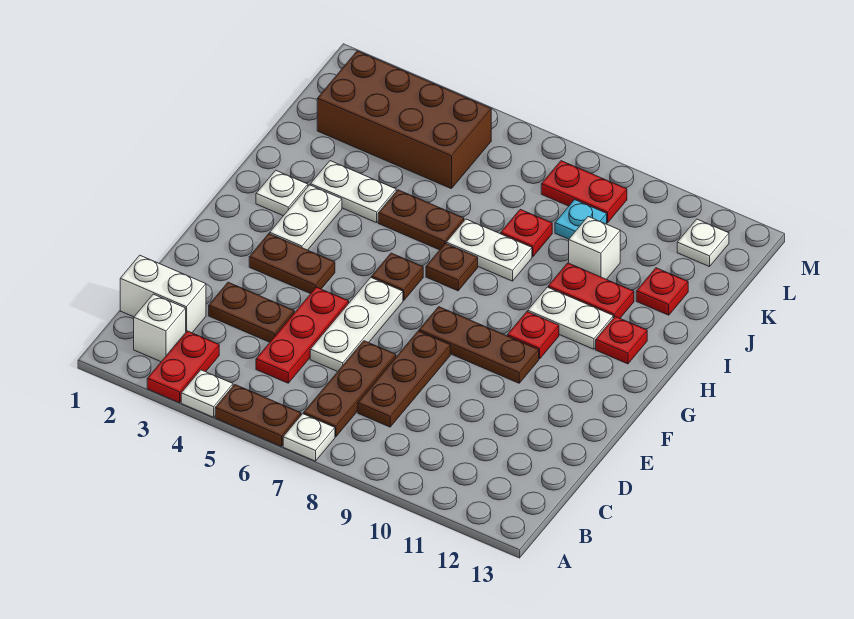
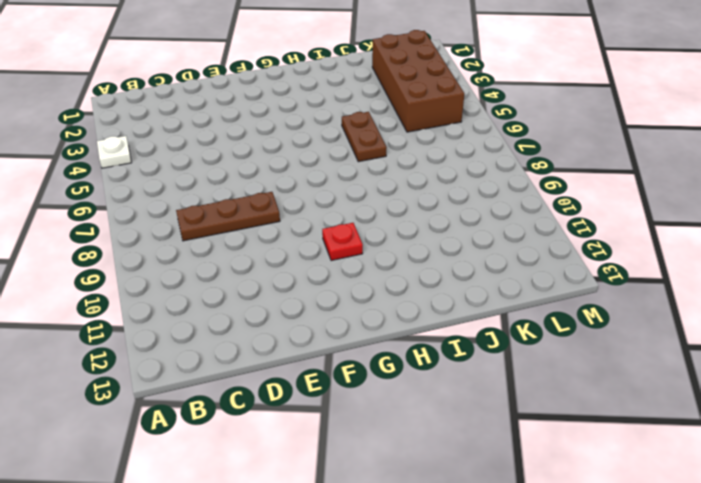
none -> red 1x2 plate [147,331,219,403]
none -> brown 1x2 plate [215,385,301,447]
none -> white 1x1 plate [283,414,335,461]
none -> white 1x1 brick [134,294,186,362]

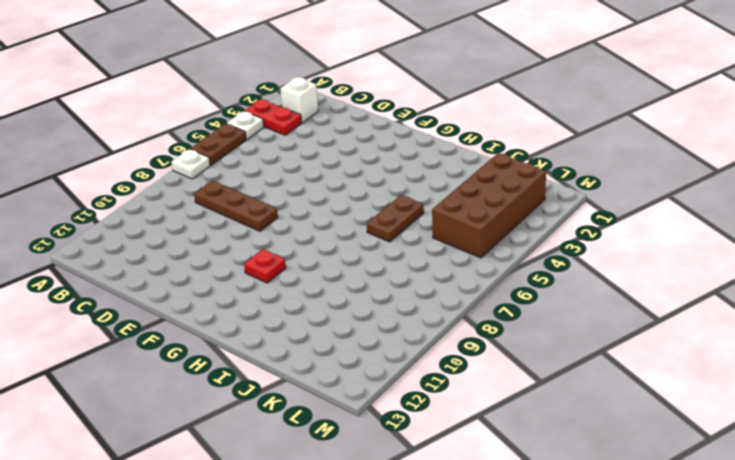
none -> brown 1x3 plate [304,341,396,437]
none -> white 1x2 brick [120,255,206,333]
none -> red 1x3 plate [256,287,349,383]
none -> brown 1x2 plate [209,282,294,342]

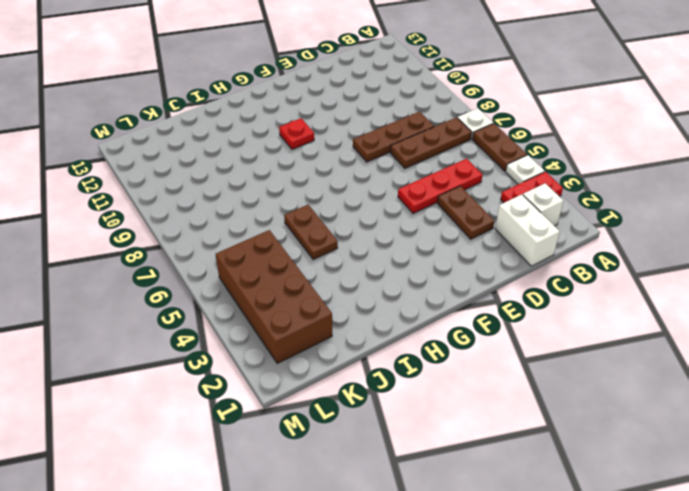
none -> white 1x3 plate [310,277,403,372]
none -> brown 1x2 plate [249,234,335,294]
none -> brown 1x3 plate [419,307,539,383]
none -> white 1x2 plate [270,185,342,250]

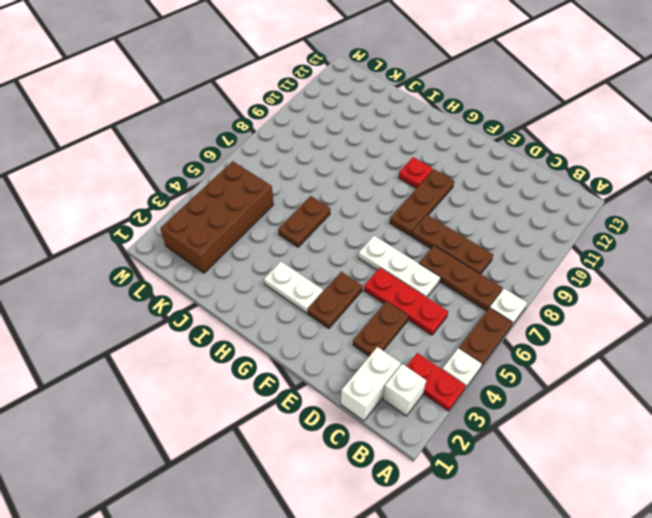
none -> brown 1x1 plate [372,253,423,301]
none -> white 1x1 plate [256,170,308,216]
none -> brown 1x1 plate [426,243,478,291]
none -> white 1x2 plate [528,287,613,349]

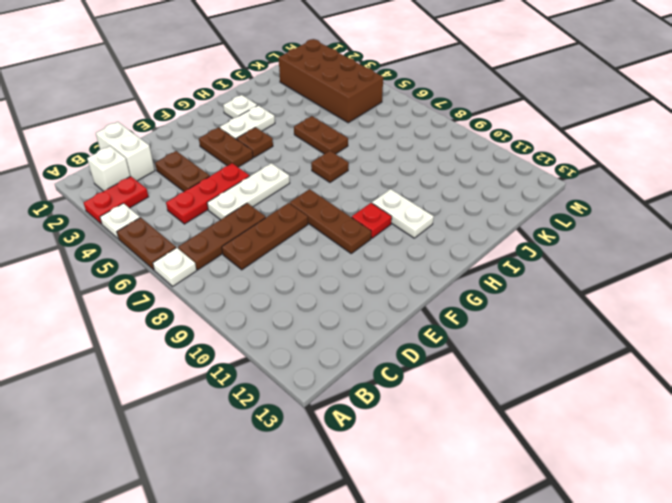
brown 1x1 plate [237,127,273,157] -> brown 1x1 plate moved to [372,253,423,301]
none -> red 1x1 plate [596,316,647,364]
none -> white 1x2 plate [310,161,396,223]
none -> white 1x2 plate [446,219,532,281]
none -> red 1x2 plate [548,263,634,318]

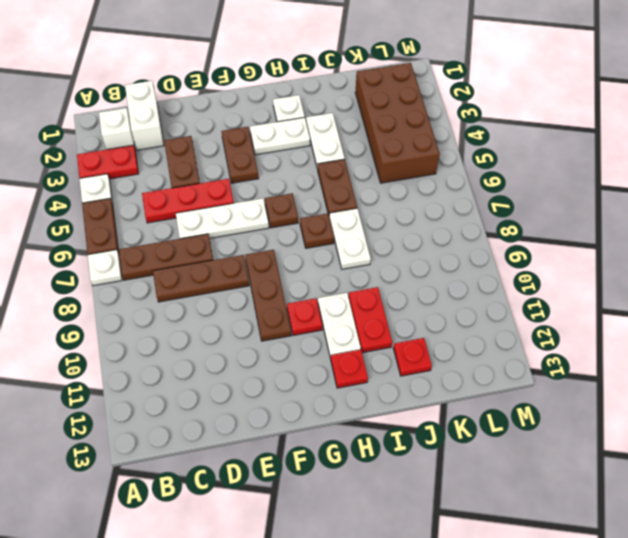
none -> red 1x1 plate [501,209,552,257]
none -> white 1x1 brick [569,217,620,279]
none -> cyan 1x1 plate [555,200,607,239]
none -> red 1x2 plate [541,161,627,223]

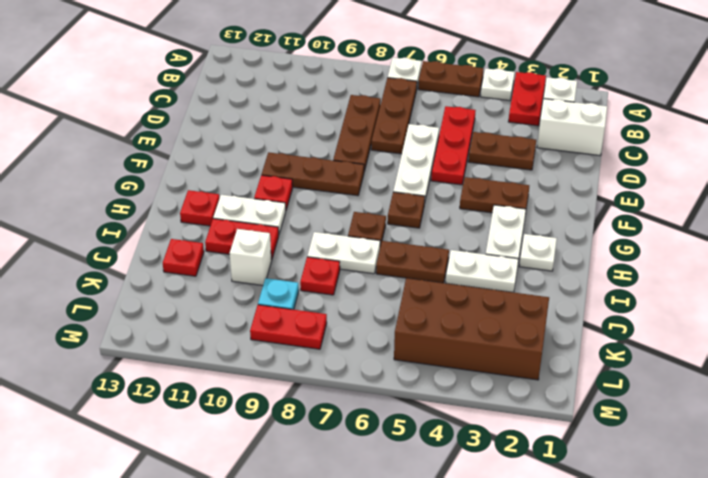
none -> white 1x1 plate [677,219,729,267]

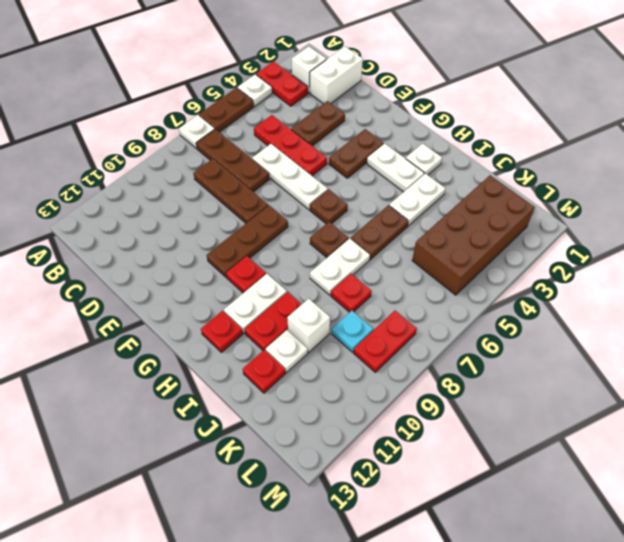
white 1x1 plate [266,330,308,372] -> white 1x1 plate moved to [677,219,729,267]

